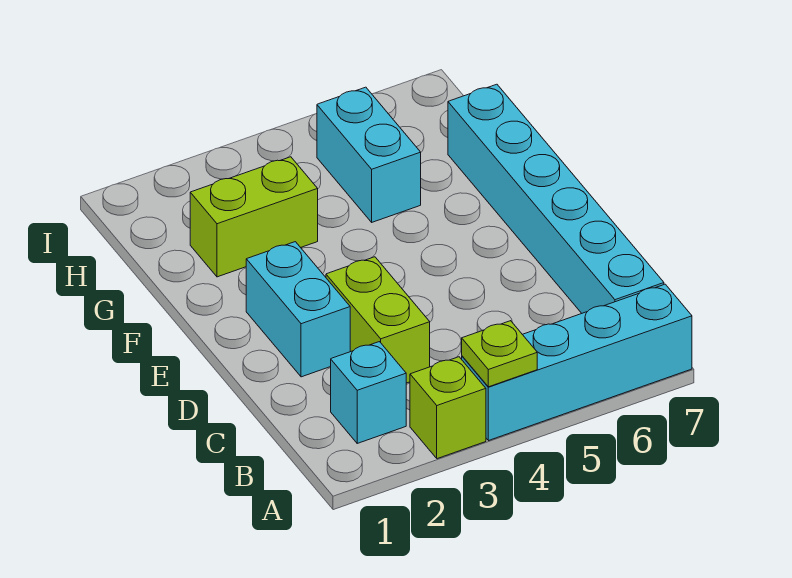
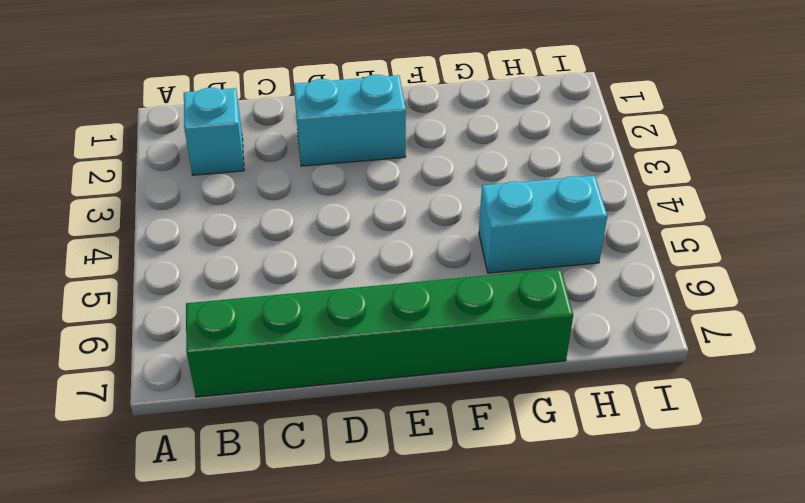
green 1x6 brick [186,269,573,397] -> cyan 1x6 brick [448,84,664,313]
none -> lime 1x1 brick [410,357,486,459]
none -> cyan 1x4 brick [462,284,692,441]

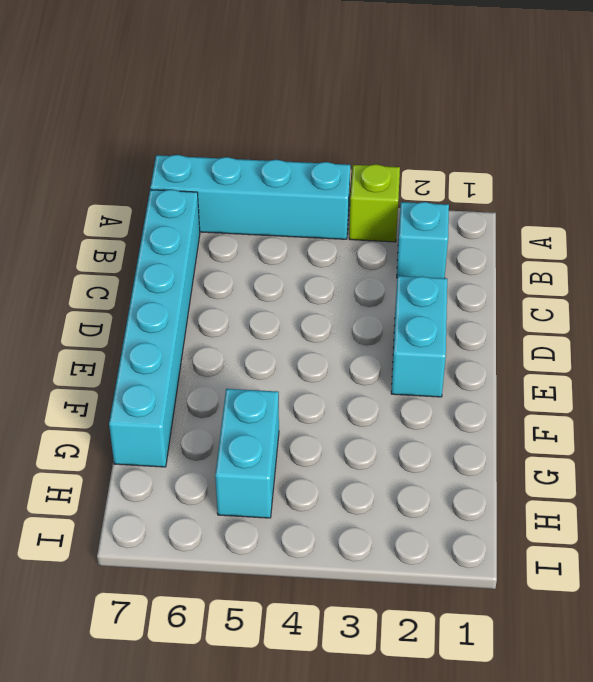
none -> lime 1x2 brick [326,257,430,383]
none -> lime 1x2 brick [190,157,318,277]

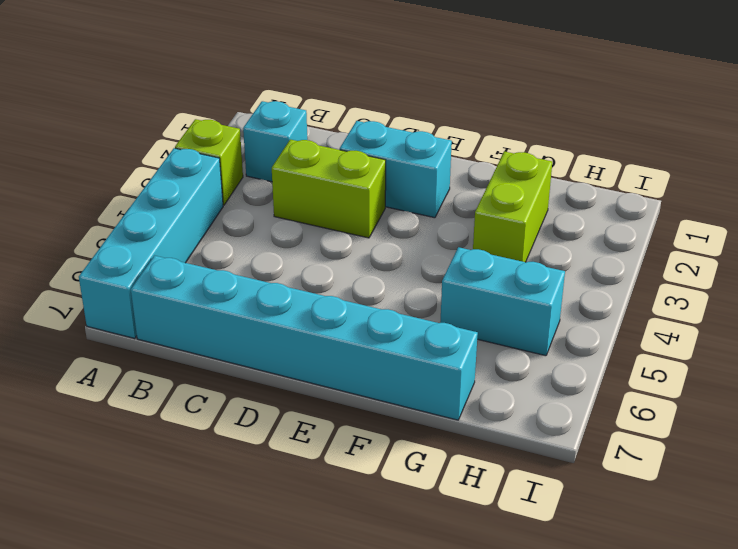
none -> lime 1x1 plate [462,321,537,387]

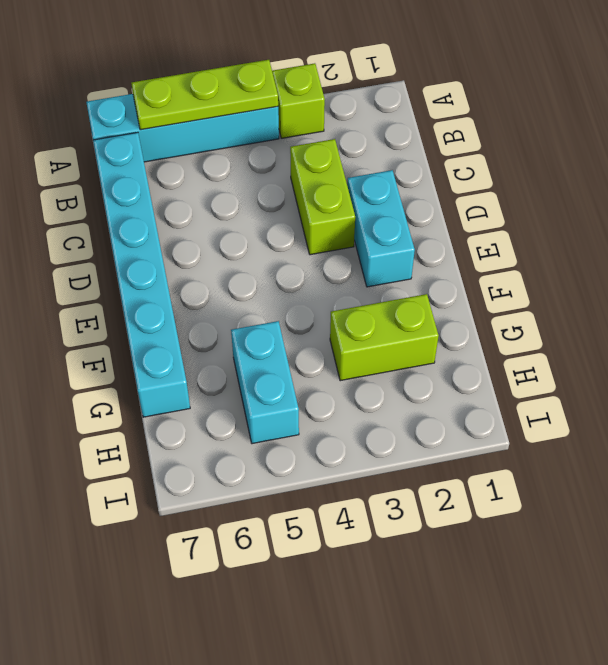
lime 1x3 plate [131,60,278,130] -> lime 1x1 plate [462,321,537,387]
none -> cyan 1x1 brick [331,342,406,443]

